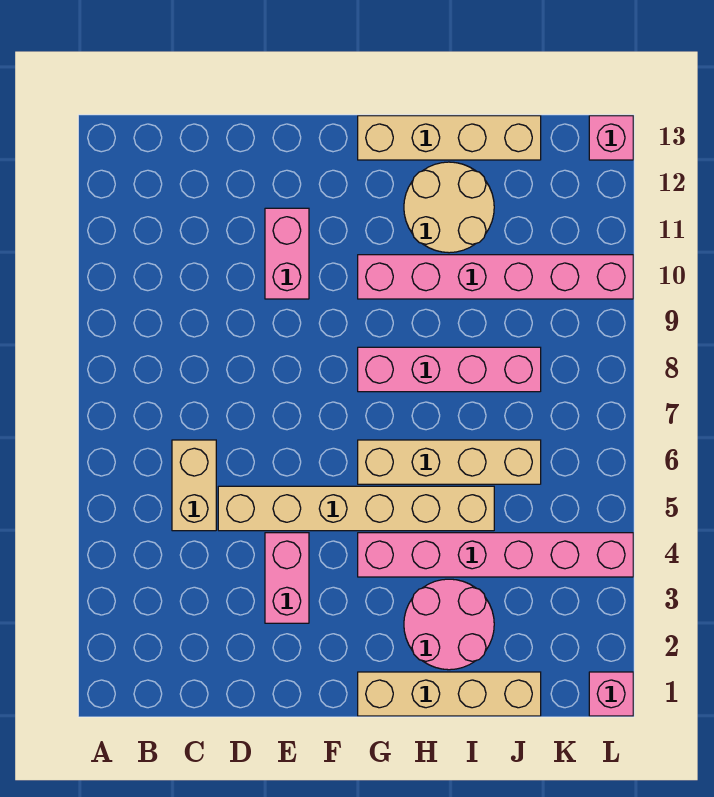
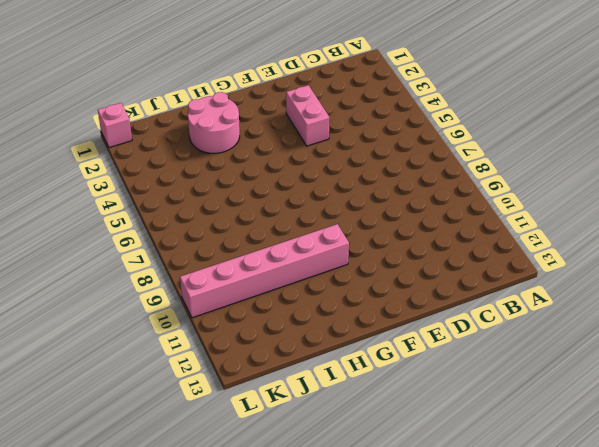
none -> tan 1x2 brick [172,440,216,531]
none -> tan 1x6 brick [218,486,494,531]
none -> pink 1x2 brick [265,208,309,299]

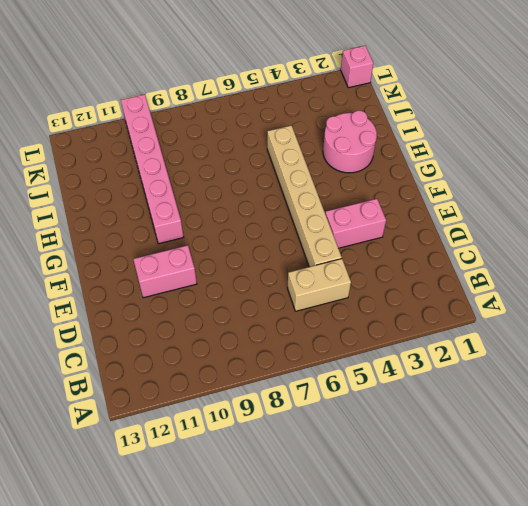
none -> tan 1x4 brick [358,672,541,716]
none -> pink 1x6 brick [358,533,633,577]
none -> tan 1x4 brick [358,440,541,484]

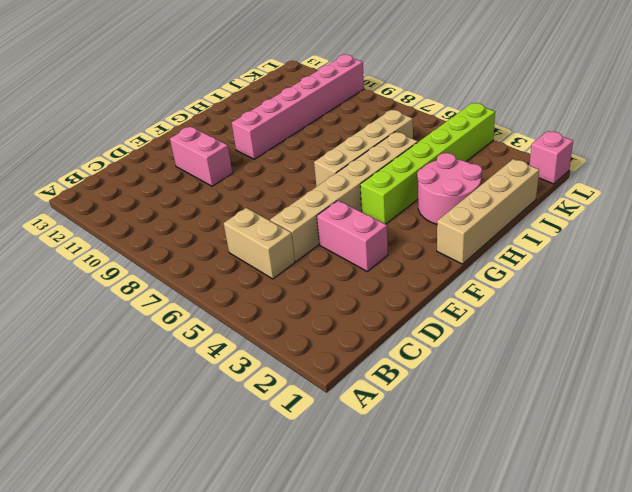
lime 1x6 brick [360,103,495,224] -> pink 1x6 brick [358,533,633,577]
none -> pink 1x4 brick [358,347,541,392]
none -> tan 1x4 brick [358,116,541,160]
none -> tan 2x2 round brick [404,162,494,253]

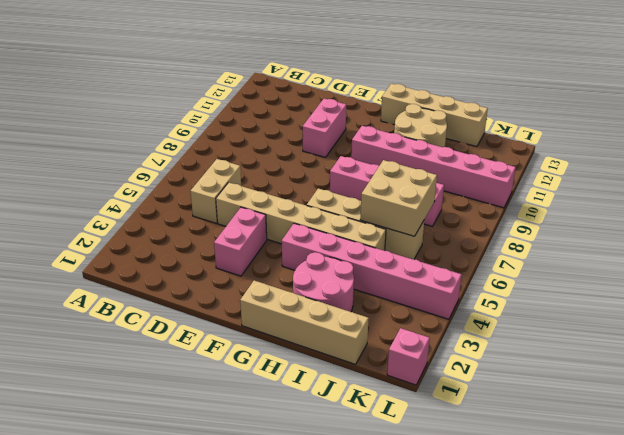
tan 2x2 brick [360,160,437,236] -> none
none -> pink 1x1 brick [589,116,633,160]

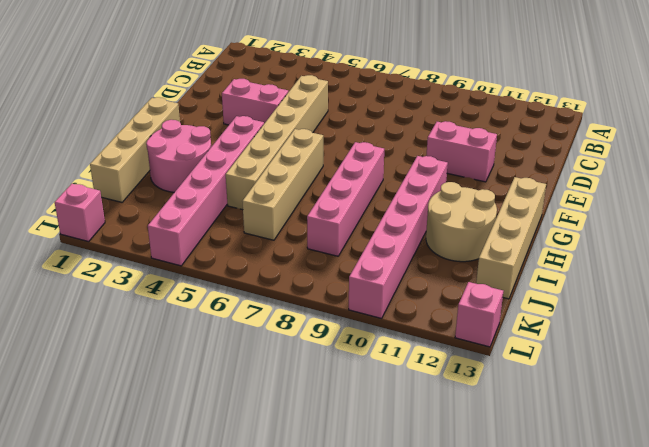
none -> tan 1x2 brick [172,440,216,531]

